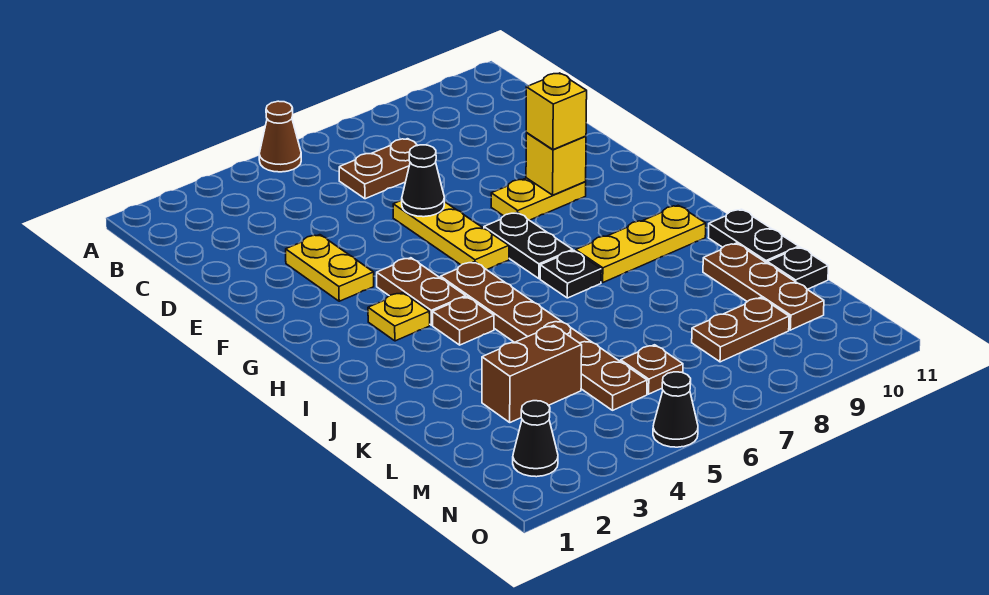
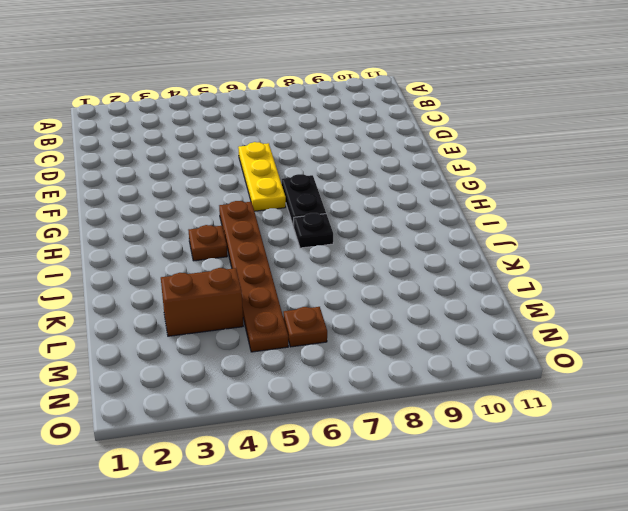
none -> brown 1x1 cone [259,101,301,172]
none -> brown 1x2 plate [339,139,418,199]
none -> yellow 1x2 plate [286,235,374,301]

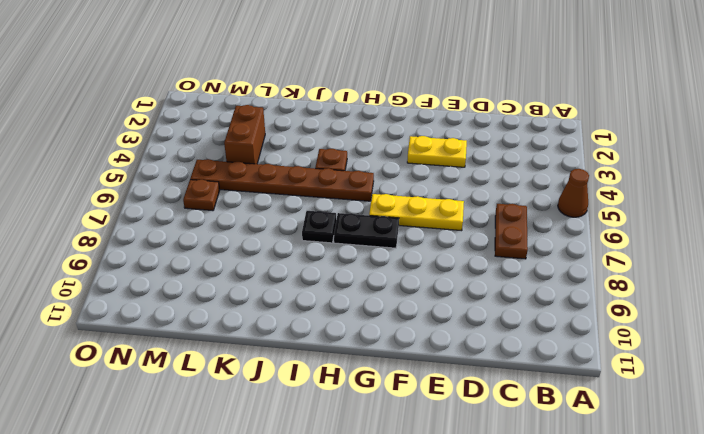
none -> yellow 1x2 plate [491,178,586,220]
none -> brown 1x2 plate [377,258,466,325]
none -> yellow 1x1 plate [368,293,430,341]

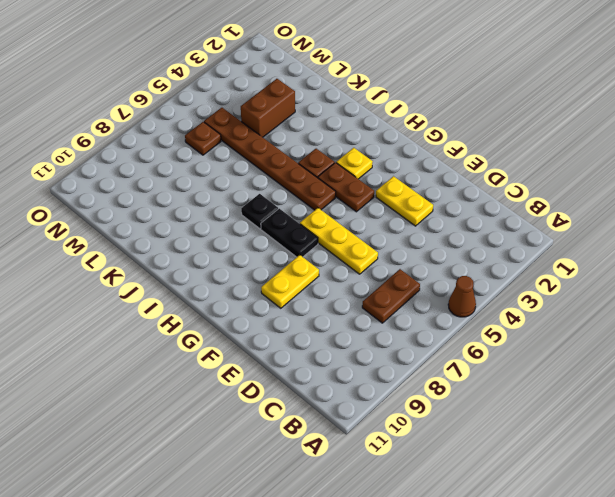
none -> yellow 1x3 plate [576,205,706,282]
none -> black 1x2 plate [708,209,799,263]
none -> brown 1x3 plate [703,243,824,330]

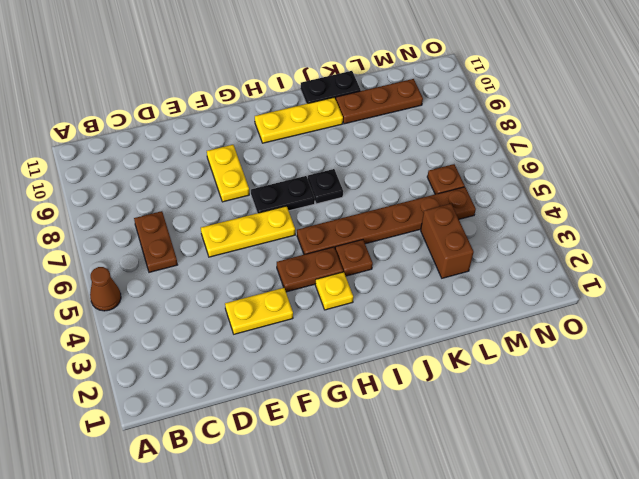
yellow 1x3 plate [255,97,343,143] -> yellow 1x3 plate turned to [576,205,706,282]
none -> black 1x1 plate [767,247,828,289]
none -> brown 1x2 plate [692,297,789,362]
none -> black 1x1 cone [513,401,558,477]

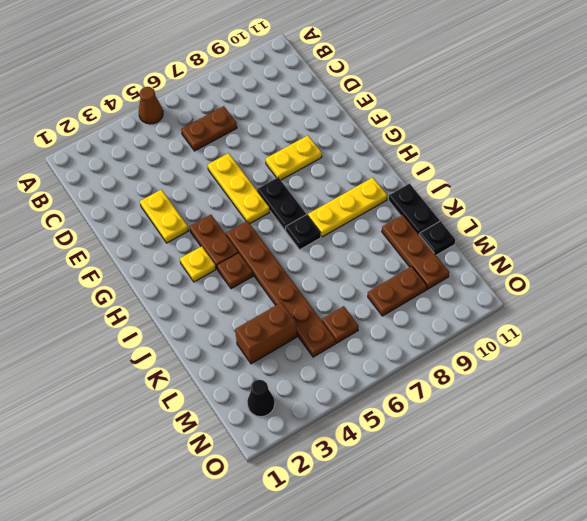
none -> black 1x1 cone [653,372,698,447]
none -> black 1x1 cone [402,145,444,217]
none -> yellow 1x1 brick [526,133,586,195]

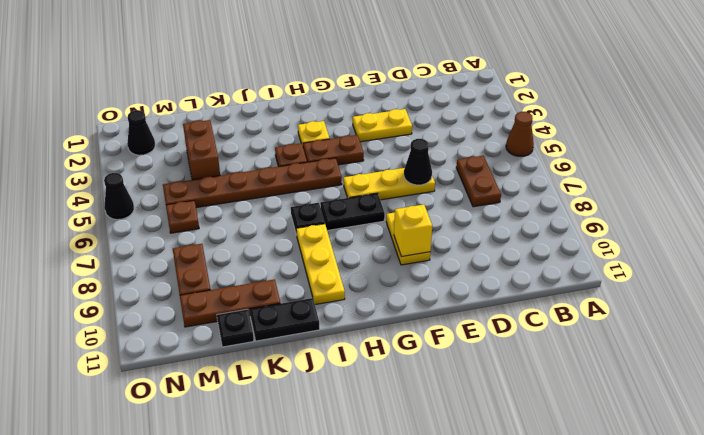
none -> yellow 1x1 brick [526,73,587,150]

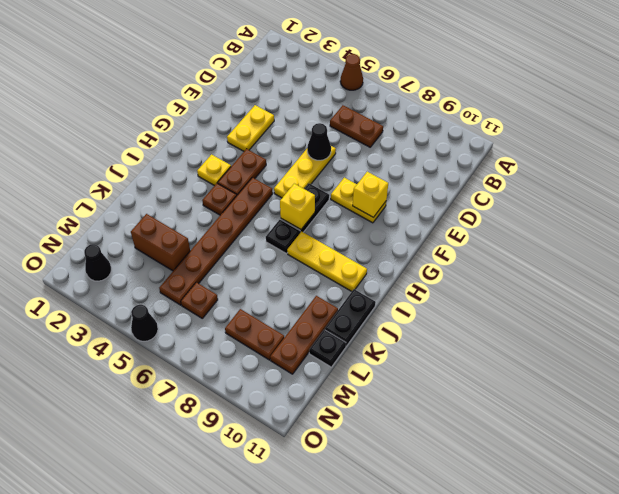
yellow 1x1 brick [280,184,315,229] -> yellow 1x1 brick moved to [526,73,587,150]

